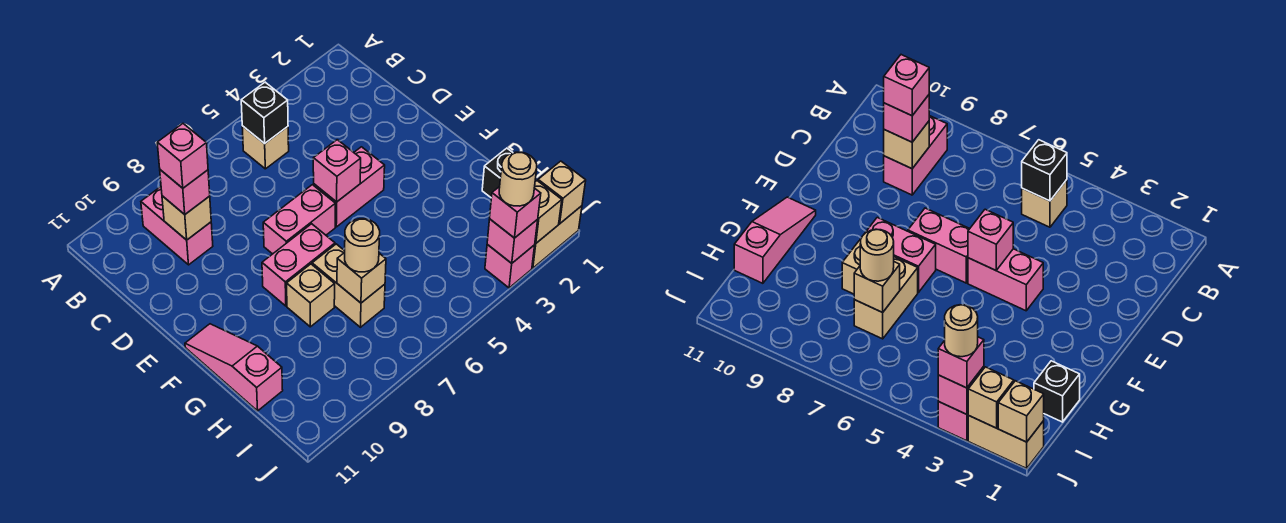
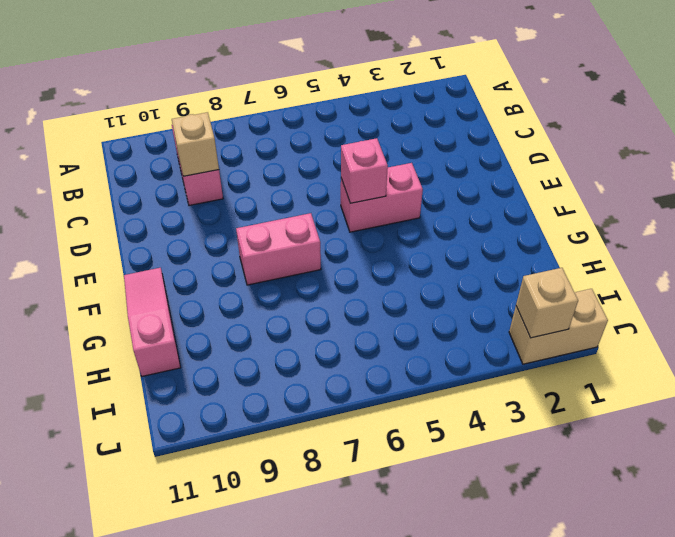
none -> tan 1x1 brick [242,126,289,169]
none -> pink 1x2 brick [263,185,335,254]
none -> tan 1x2 brick [312,244,385,327]

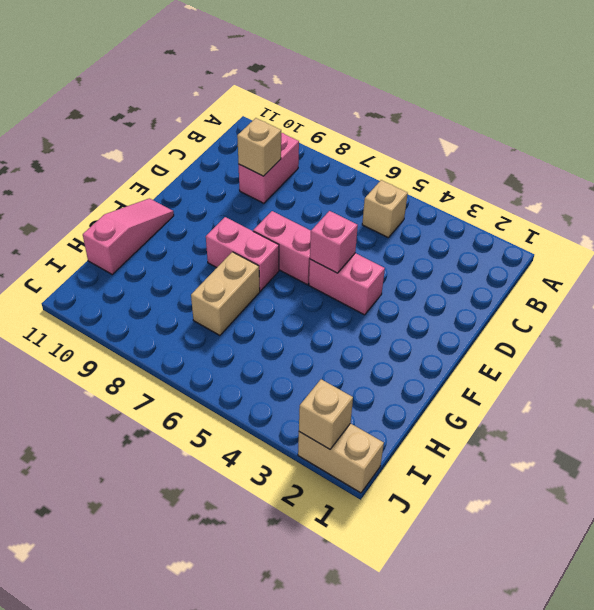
none -> tan 1x1 brick [287,264,335,327]
none -> black 1x1 brick [482,148,513,198]
none -> pink 1x1 brick [485,245,535,288]

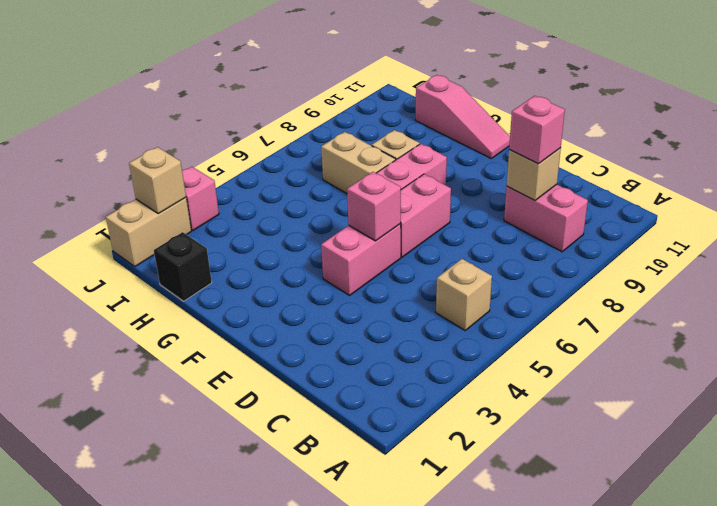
none -> black 1x1 brick [241,82,288,144]
none -> tan 1x1 brick [337,253,386,303]
none -> tan 1x1 brick [538,161,586,223]

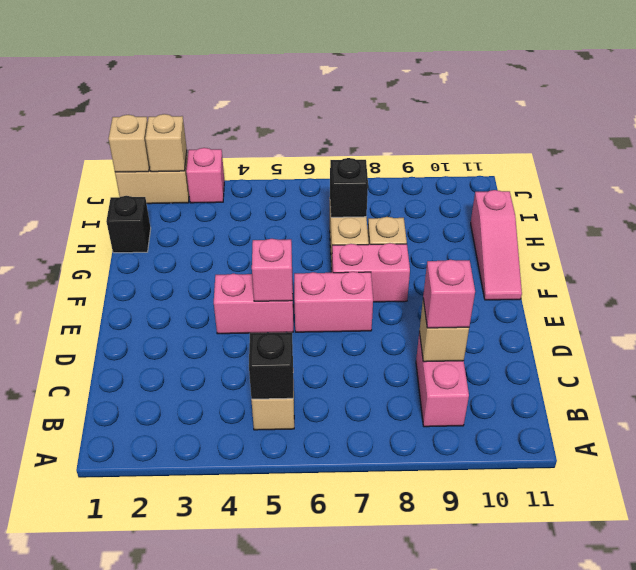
black 1x1 brick [330,158,368,217] -> tan 1x1 brick [337,253,386,303]
none -> pink 1x1 brick [487,219,538,263]
none -> tan 1x1 round brick [345,219,380,272]
none -> pink 1x1 brick [490,187,541,238]

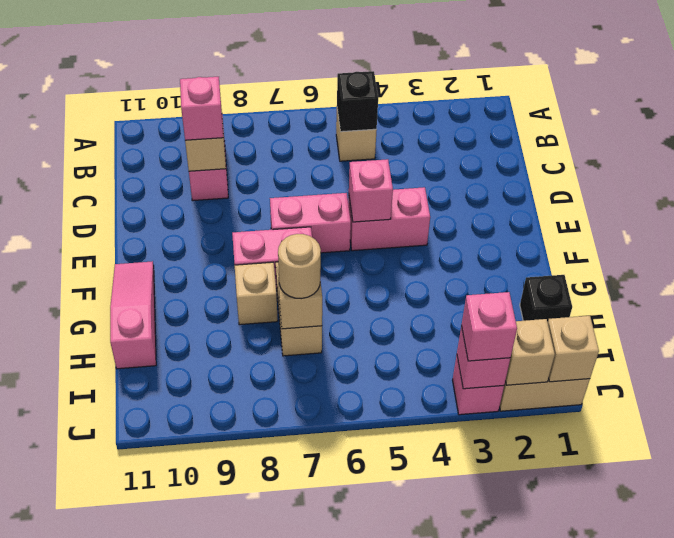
none -> pink 1x1 brick [157,124,208,188]
none -> tan 1x1 round brick [499,152,537,206]

